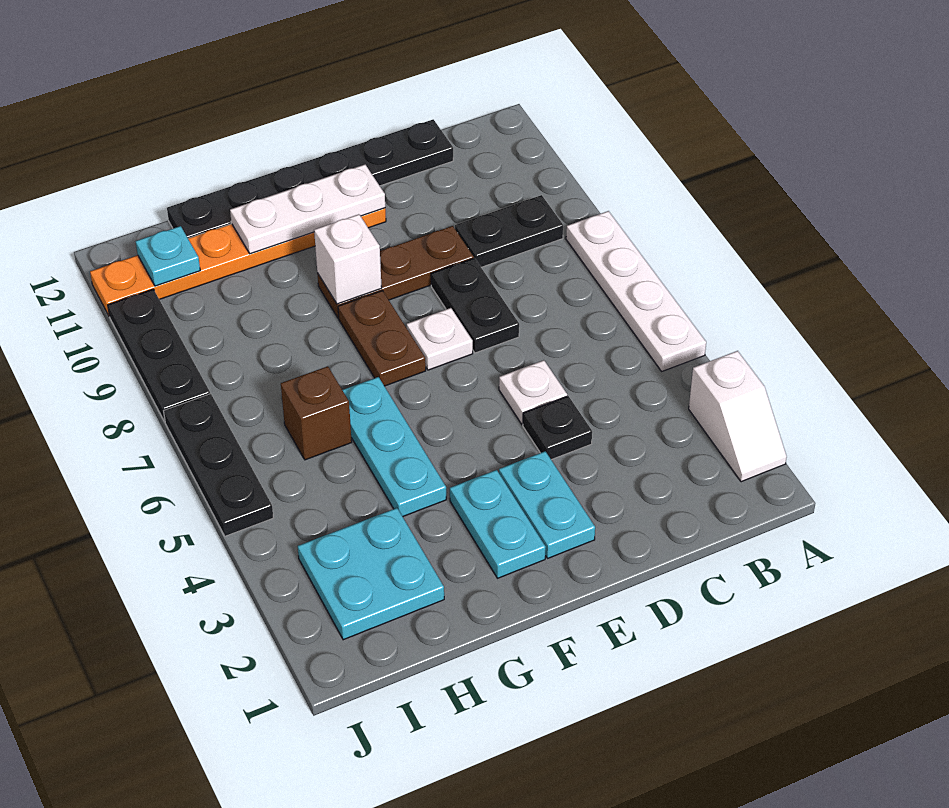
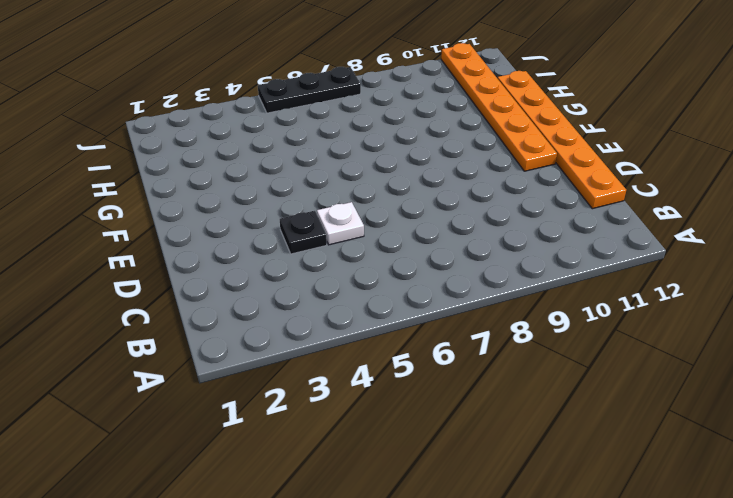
orange 1x6 plate [497,71,626,209] -> black 1x6 plate [167,119,453,238]
none -> white 1x2 slope [689,351,787,482]
none -> white 1x4 plate [566,211,706,371]
none -> black 1x2 plate [455,195,563,267]

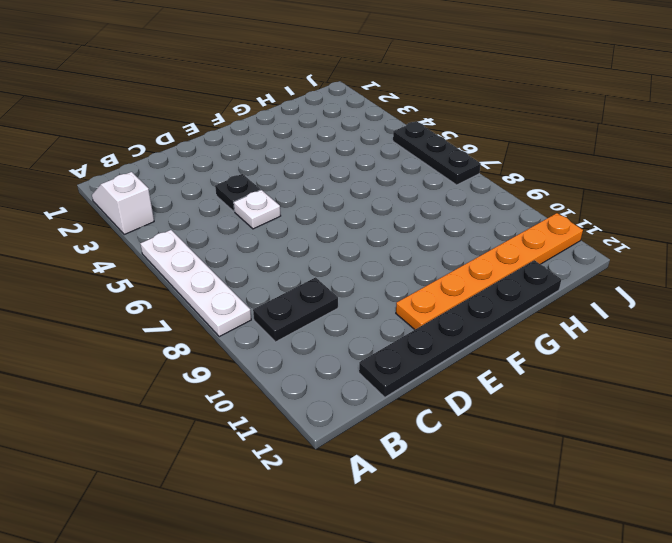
none -> black 1x2 plate [431,258,519,353]
none -> brown 1x3 plate [317,226,474,318]
none -> cyan 1x2 plate [499,451,595,558]

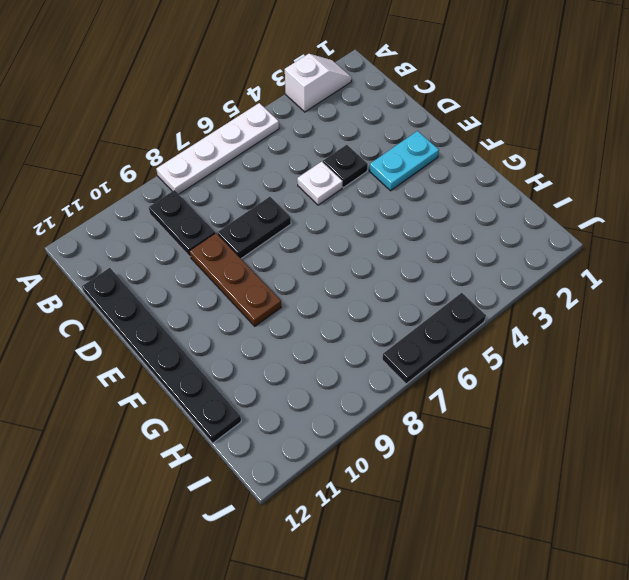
none -> white 1x1 plate [407,308,473,370]
none -> orange 1x6 plate [90,208,386,317]
none -> cyan 1x2 plate [450,470,546,578]

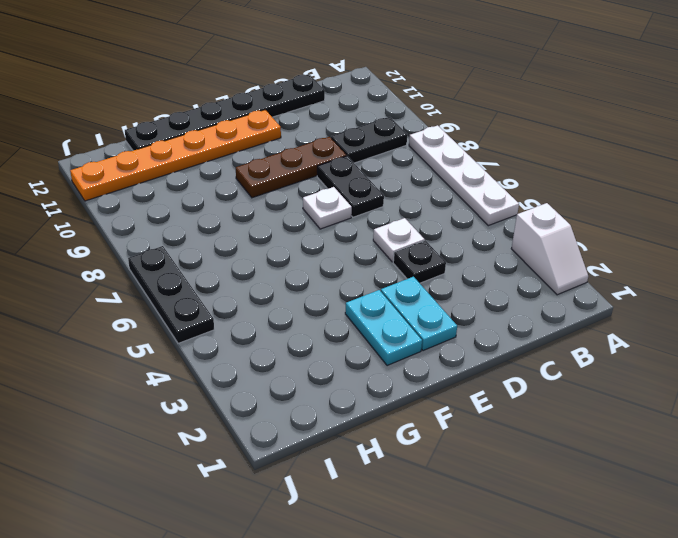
none -> brown 1x2 plate [338,291,426,386]
none -> cyan 1x3 plate [343,377,446,517]
none -> cyan 2x2 plate [298,508,444,640]

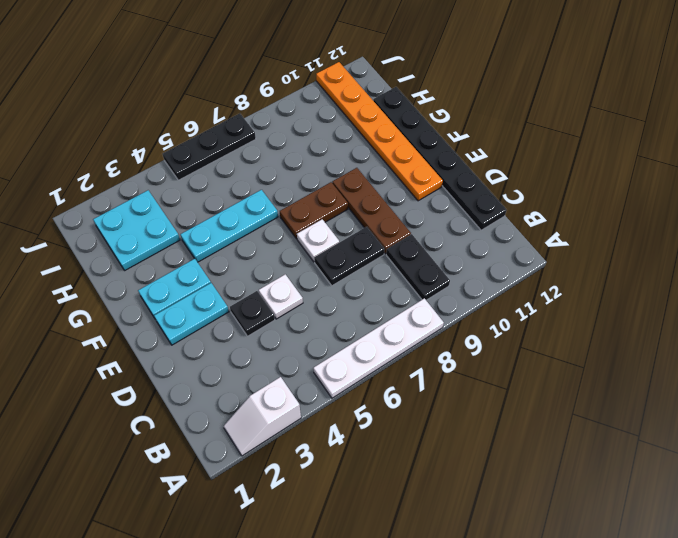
none -> brown 1x1 brick [281,366,352,460]
none -> black 1x3 plate [108,289,210,422]
none -> white 1x3 plate [230,165,385,254]

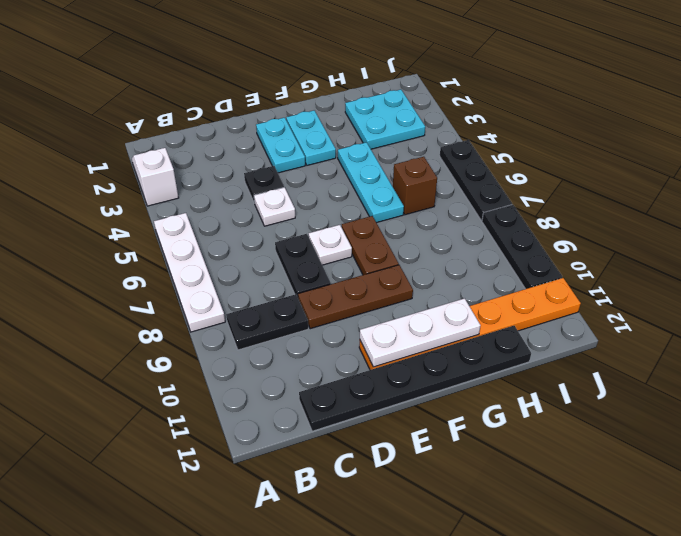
none -> white 1x1 brick [314,214,382,304]
none -> cyan 1x1 plate [136,226,200,286]

